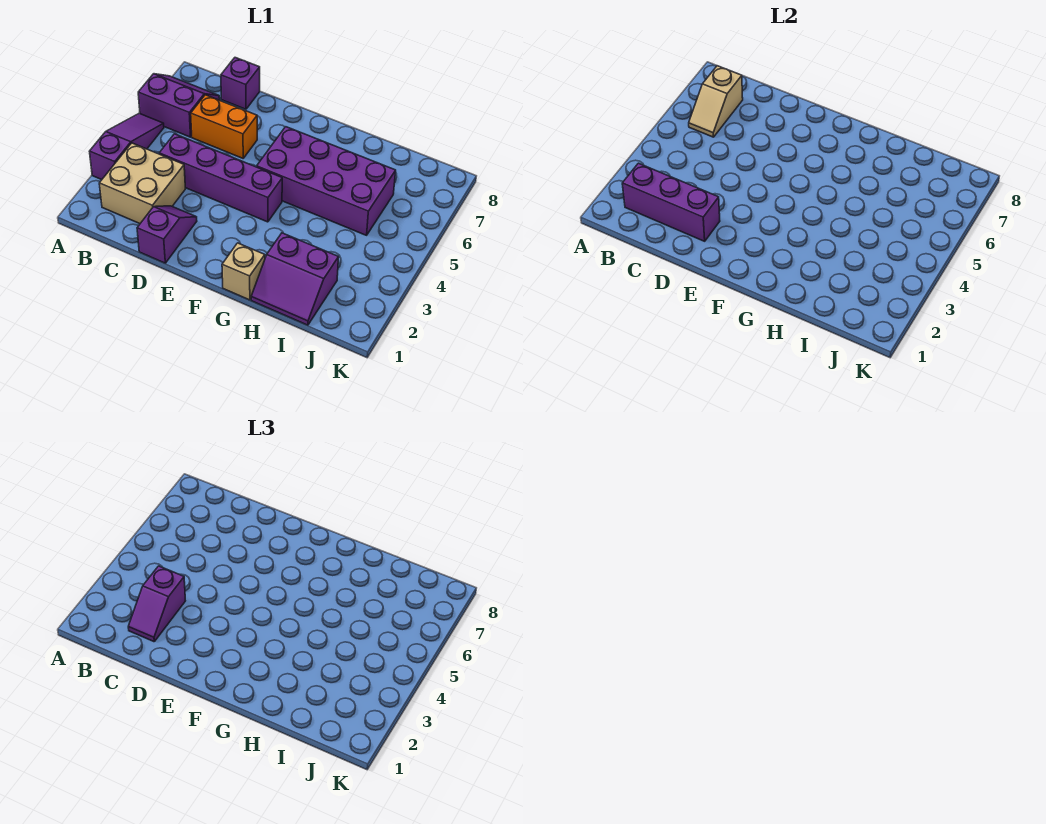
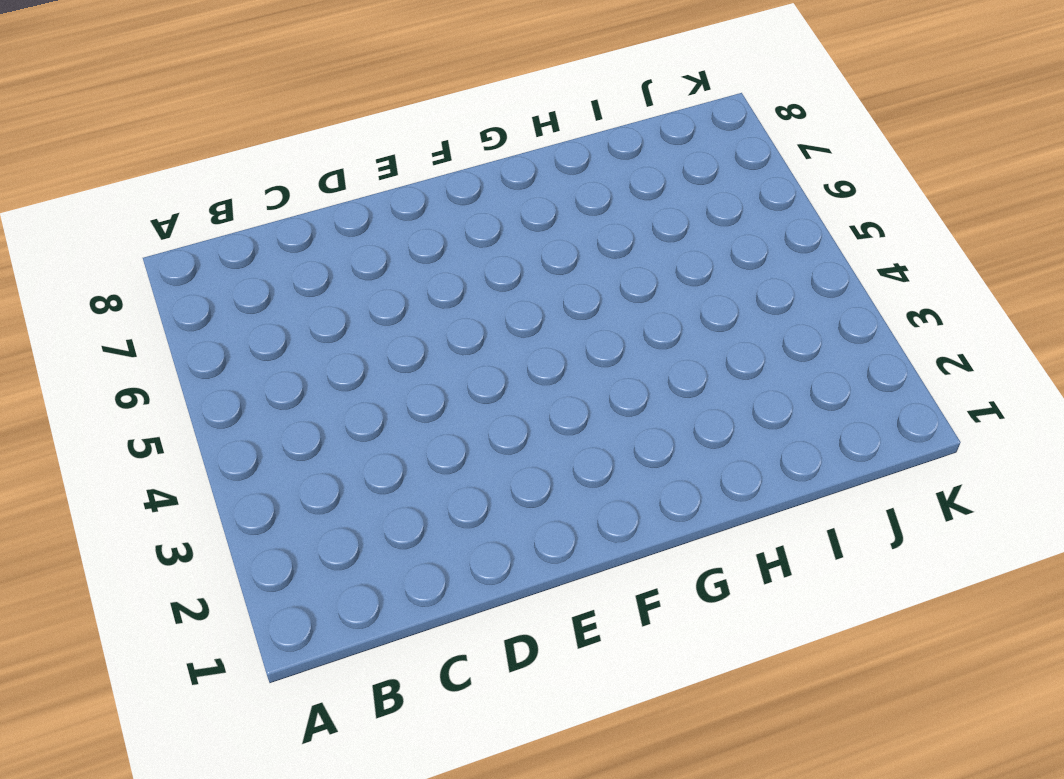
none -> purple 1x3 slope [89,113,164,180]
none -> purple 2x2 slope [138,74,220,137]
none -> tan 2x2 brick [99,143,185,224]

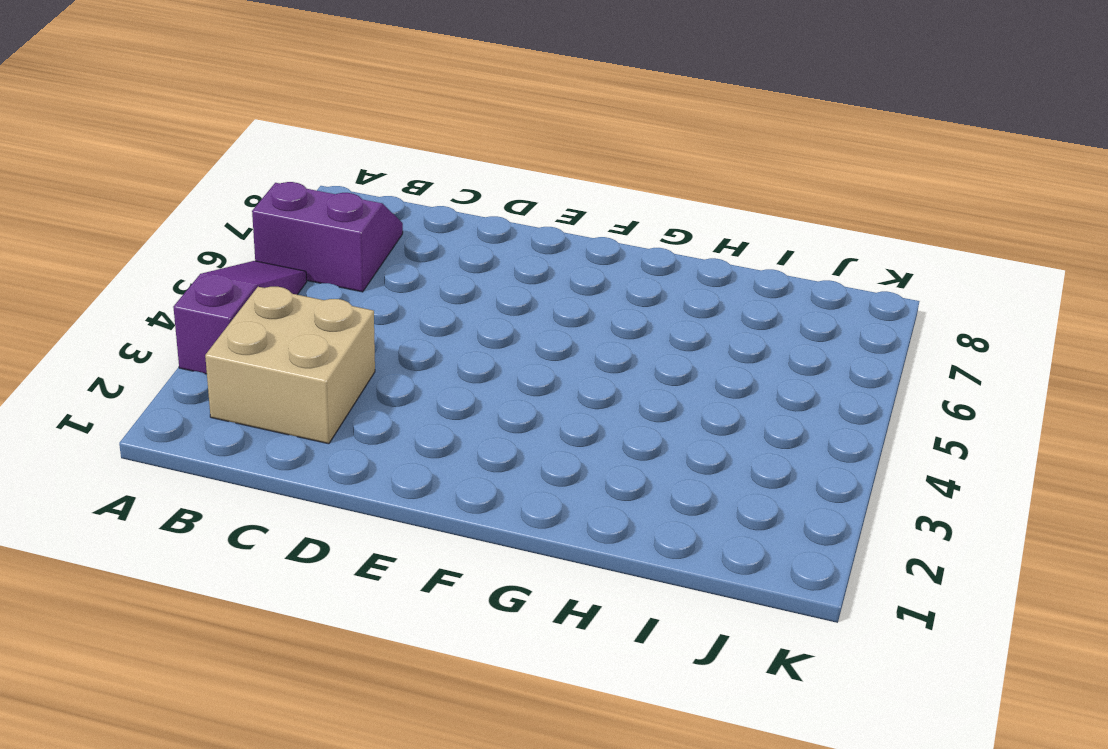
none -> purple 1x4 brick [159,134,282,222]
none -> orange 1x2 brick [191,95,257,158]
none -> purple 1x1 brick [221,58,260,109]

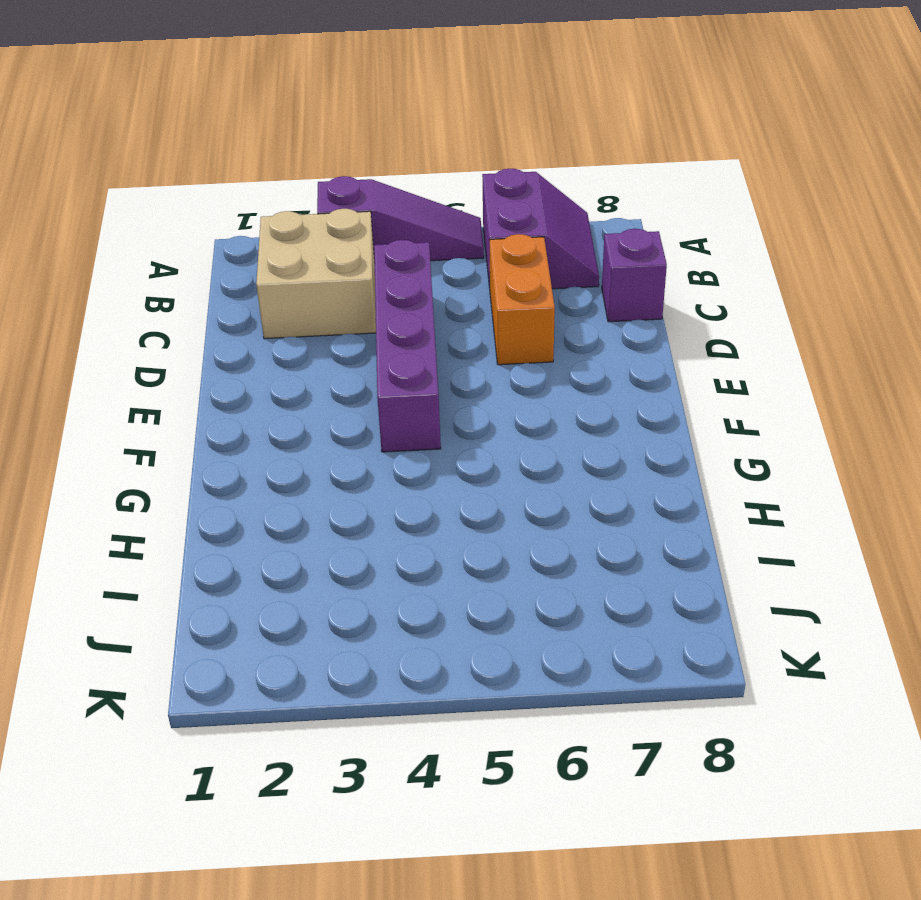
none -> purple 1x2 slope [137,206,197,263]
none -> purple 2x4 brick [257,127,396,235]
none -> tan 1x1 brick [222,243,265,300]

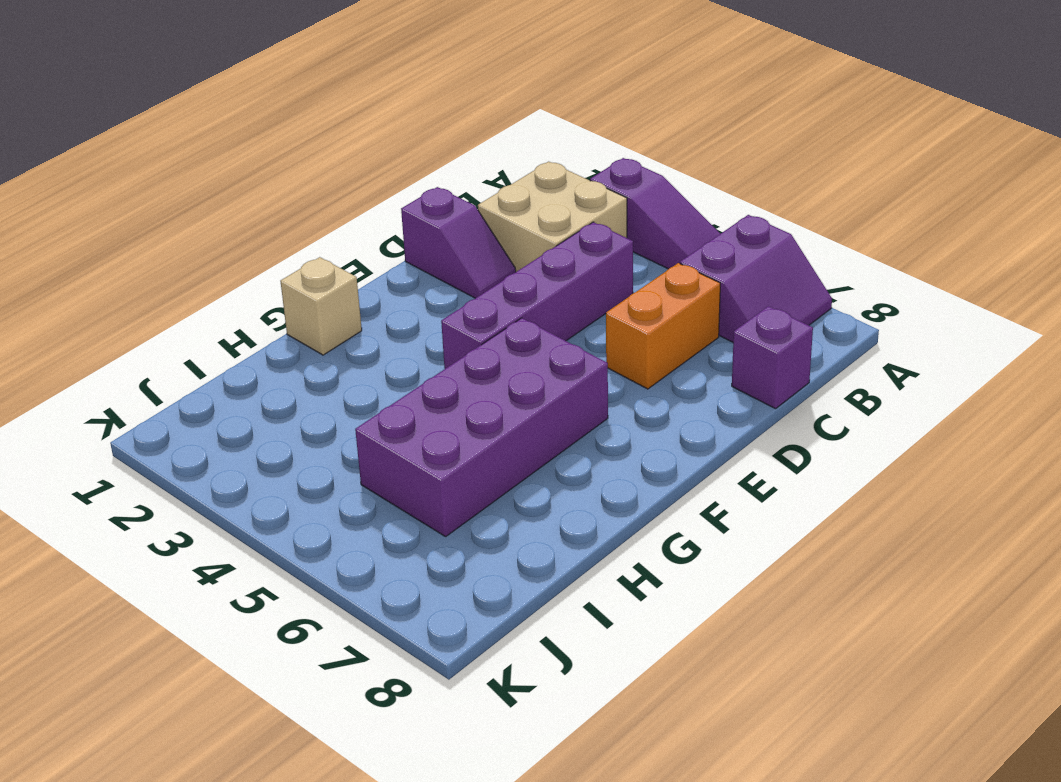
none -> purple 2x2 slope [251,233,339,325]
none -> purple 1x3 brick [622,163,720,241]
none -> tan 1x2 slope [689,66,743,137]

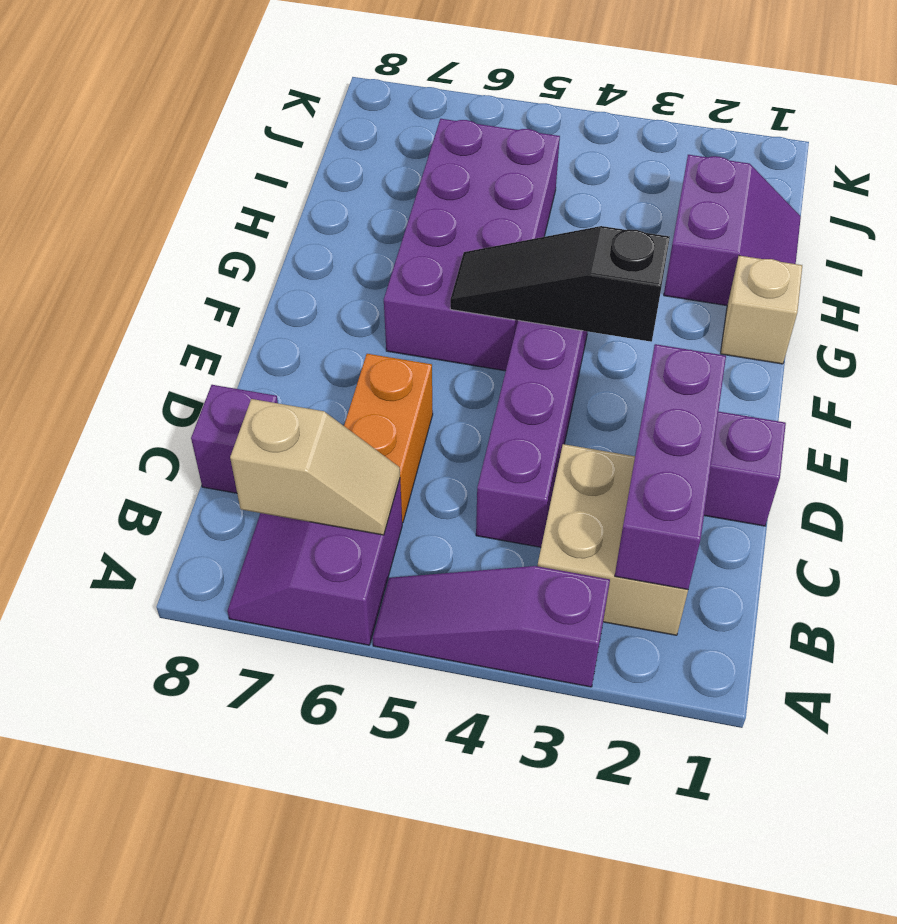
black 1x3 slope [450,226,670,342] -> none
none -> purple 1x2 slope [128,566,185,642]

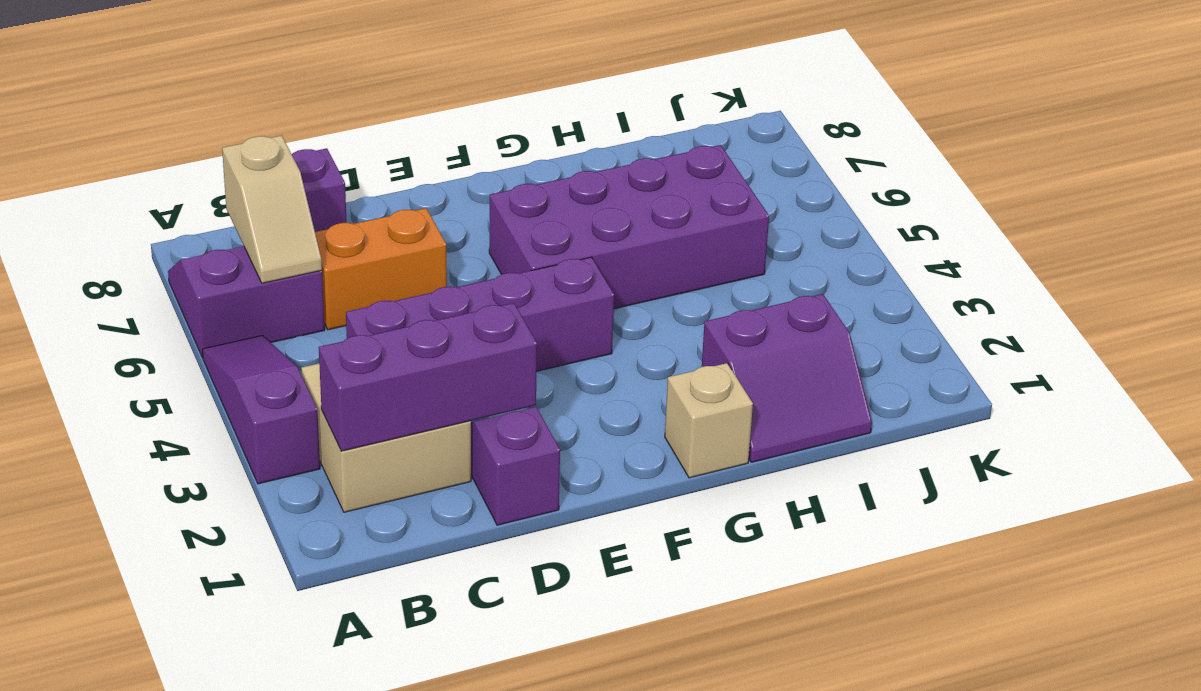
none -> purple 1x2 slope [128,566,185,642]

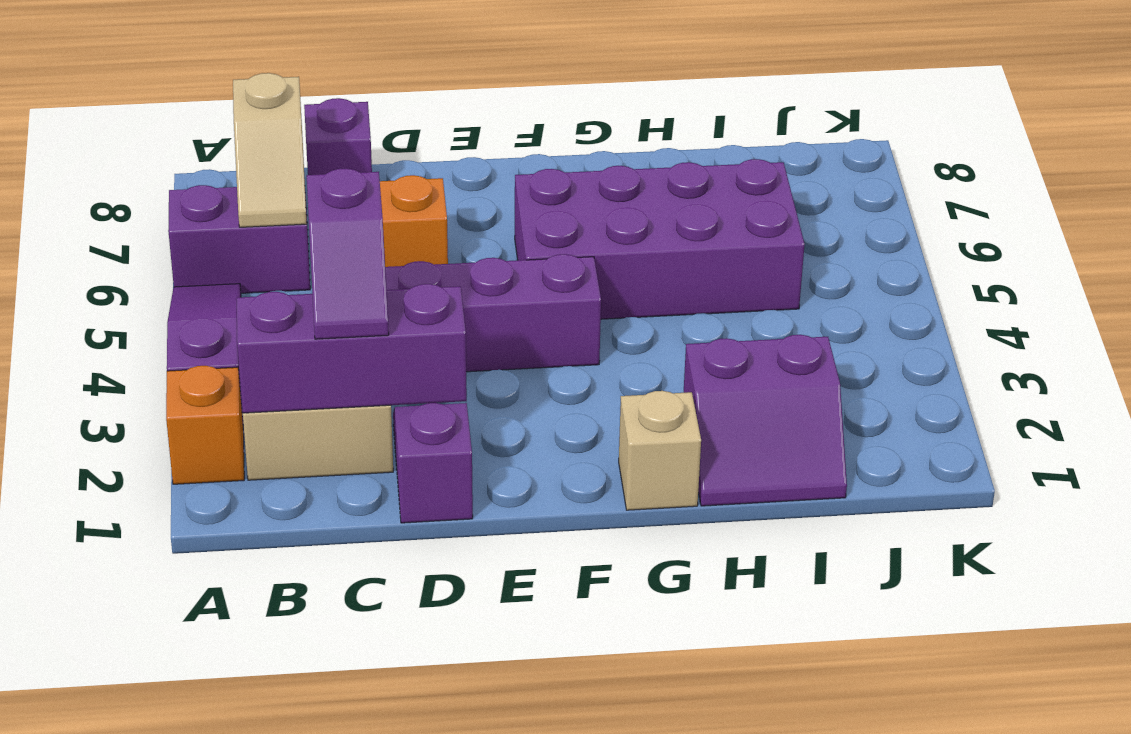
orange 1x1 brick [166,366,244,484] -> none

